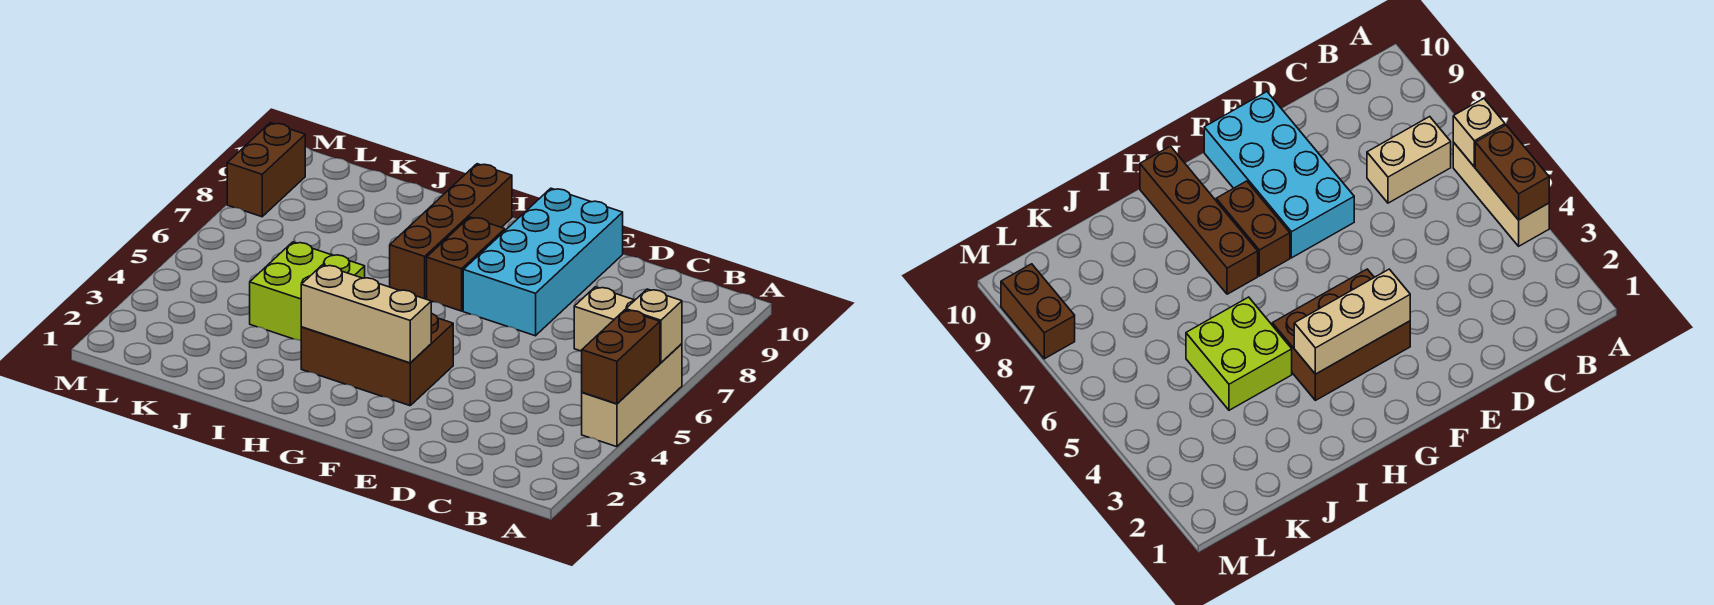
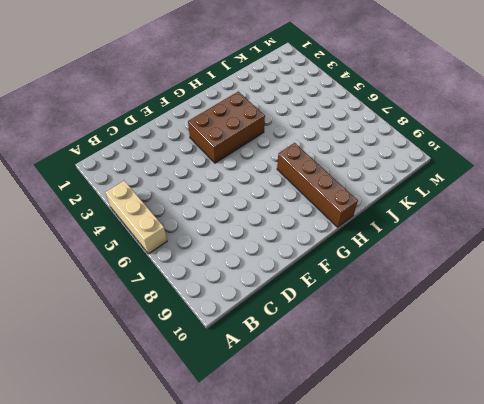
none -> tan 1x2 brick [574,287,635,351]
none -> cyan 2x4 brick [463,188,623,336]

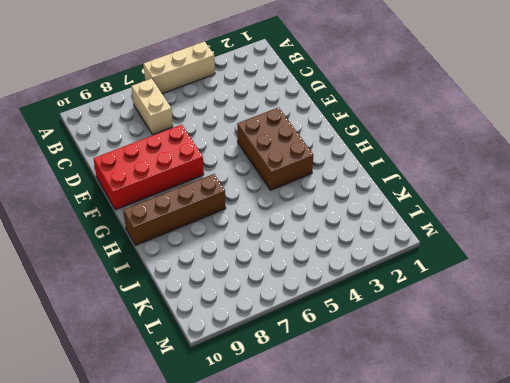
red 2x4 brick [93,125,204,210] -> cyan 2x4 brick [463,188,623,336]
none -> brown 1x2 brick [427,217,505,311]
none -> lime 2x2 brick [250,242,365,341]

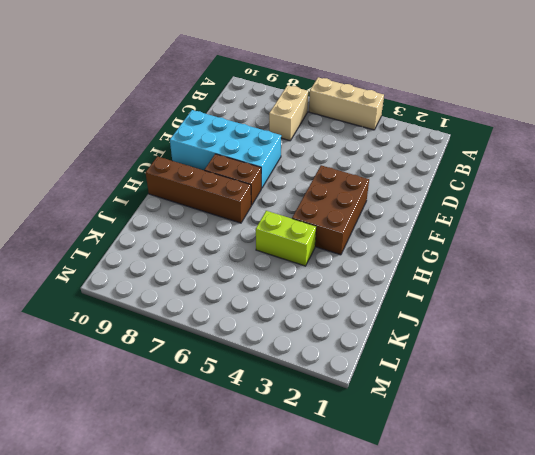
lime 1x2 brick [256,211,316,266] -> lime 2x2 brick [250,242,365,341]
none -> brown 1x2 brick [227,123,305,217]
none -> brown 1x2 brick [582,310,660,404]

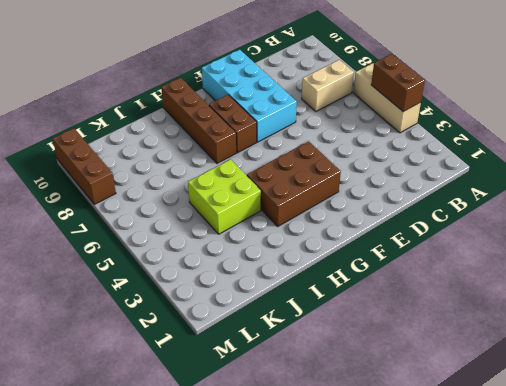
brown 1x3 brick [53,128,116,204] -> brown 1x2 brick [227,123,305,217]
none -> tan 1x1 brick [626,289,682,363]
none -> tan 1x3 brick [301,265,431,363]

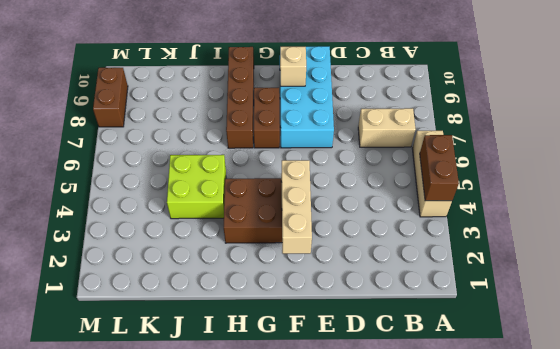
tan 1x3 brick [281,160,312,254] -> tan 1x3 brick turned to [301,265,431,363]
tan 1x1 brick [280,47,306,86] -> tan 1x1 brick moved to [626,289,682,363]

